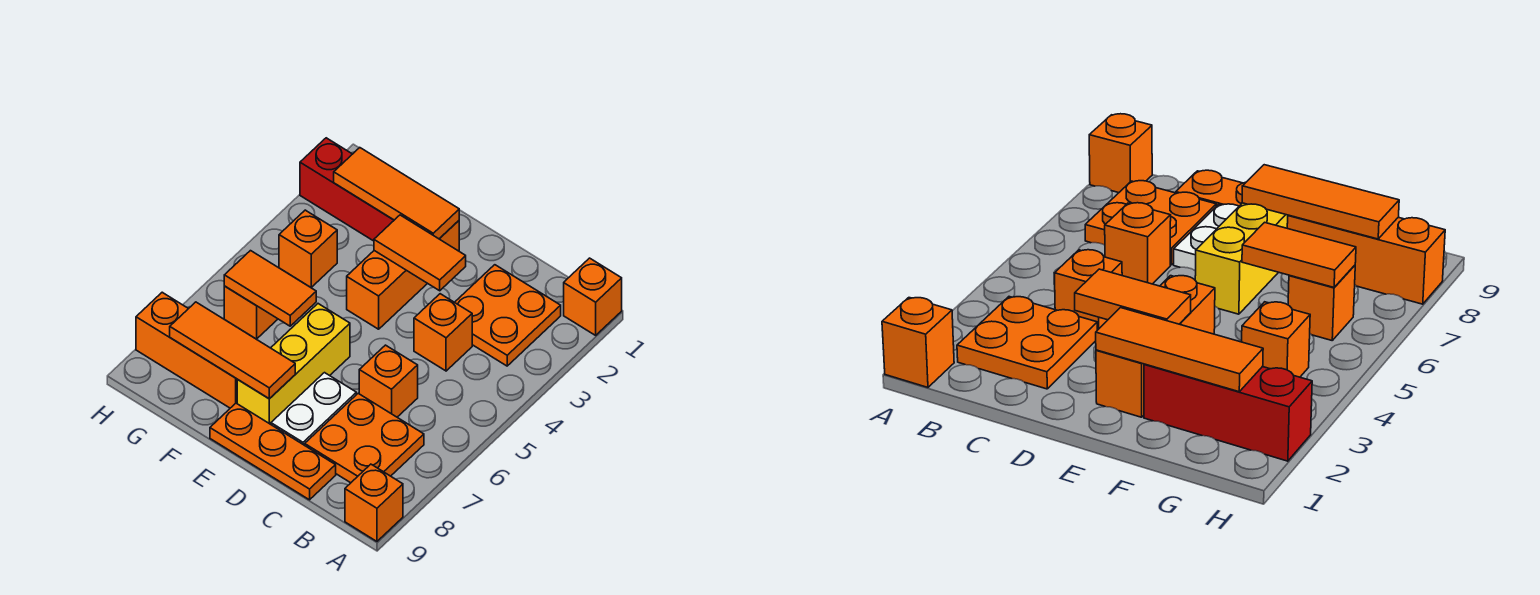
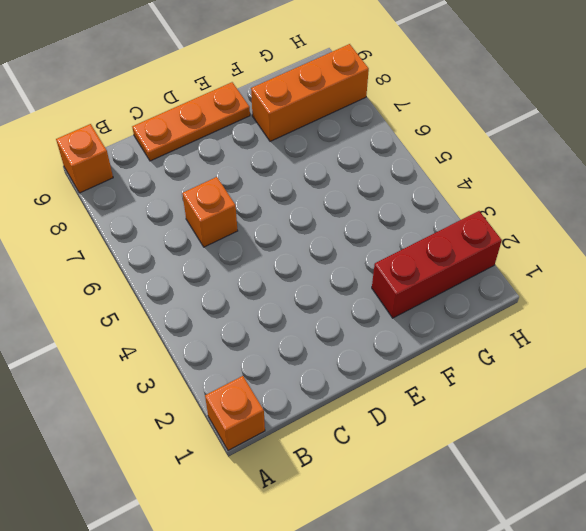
none -> orange 2x2 plate [455,265,561,366]
none -> orange 2x2 plate [305,394,424,483]
none -> orange 1x1 brick [414,294,472,371]

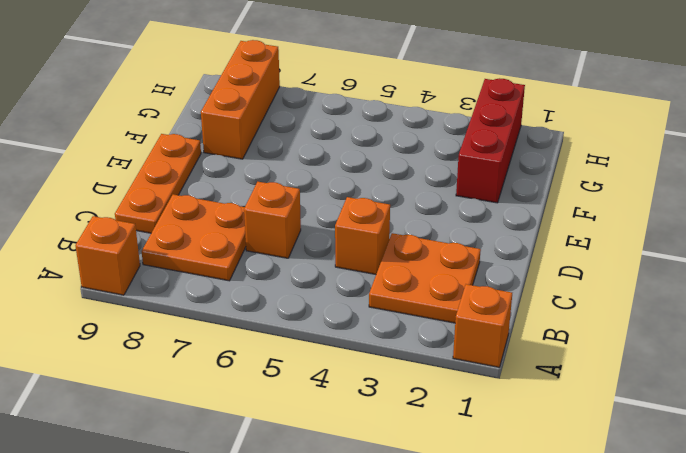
none -> white 1x2 plate [271,373,356,445]
none -> orange 1x3 brick [347,221,459,329]
none -> yellow 1x3 brick [237,304,350,424]

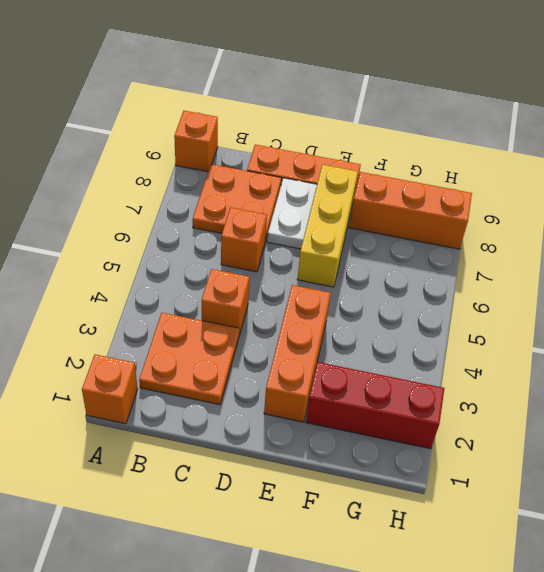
none -> orange 1x1 brick [279,210,337,287]
none -> orange 1x1 brick [224,286,278,339]
none -> orange 1x2 tile [374,215,466,291]

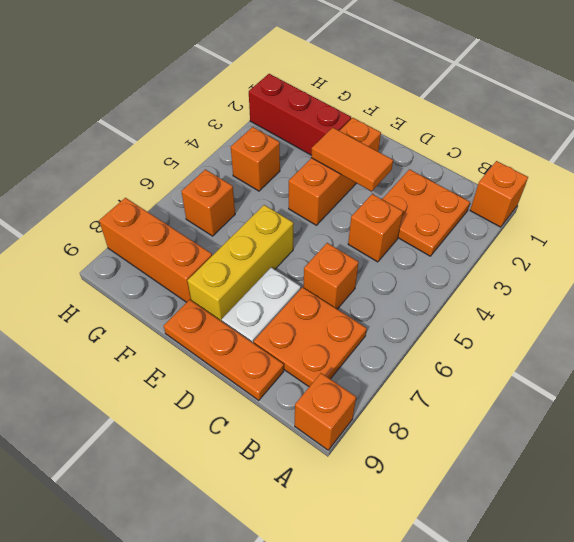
none -> orange 1x3 tile [334,148,459,239]
none -> orange 1x3 tile [170,302,295,399]
none -> orange 1x2 tile [224,251,316,326]

